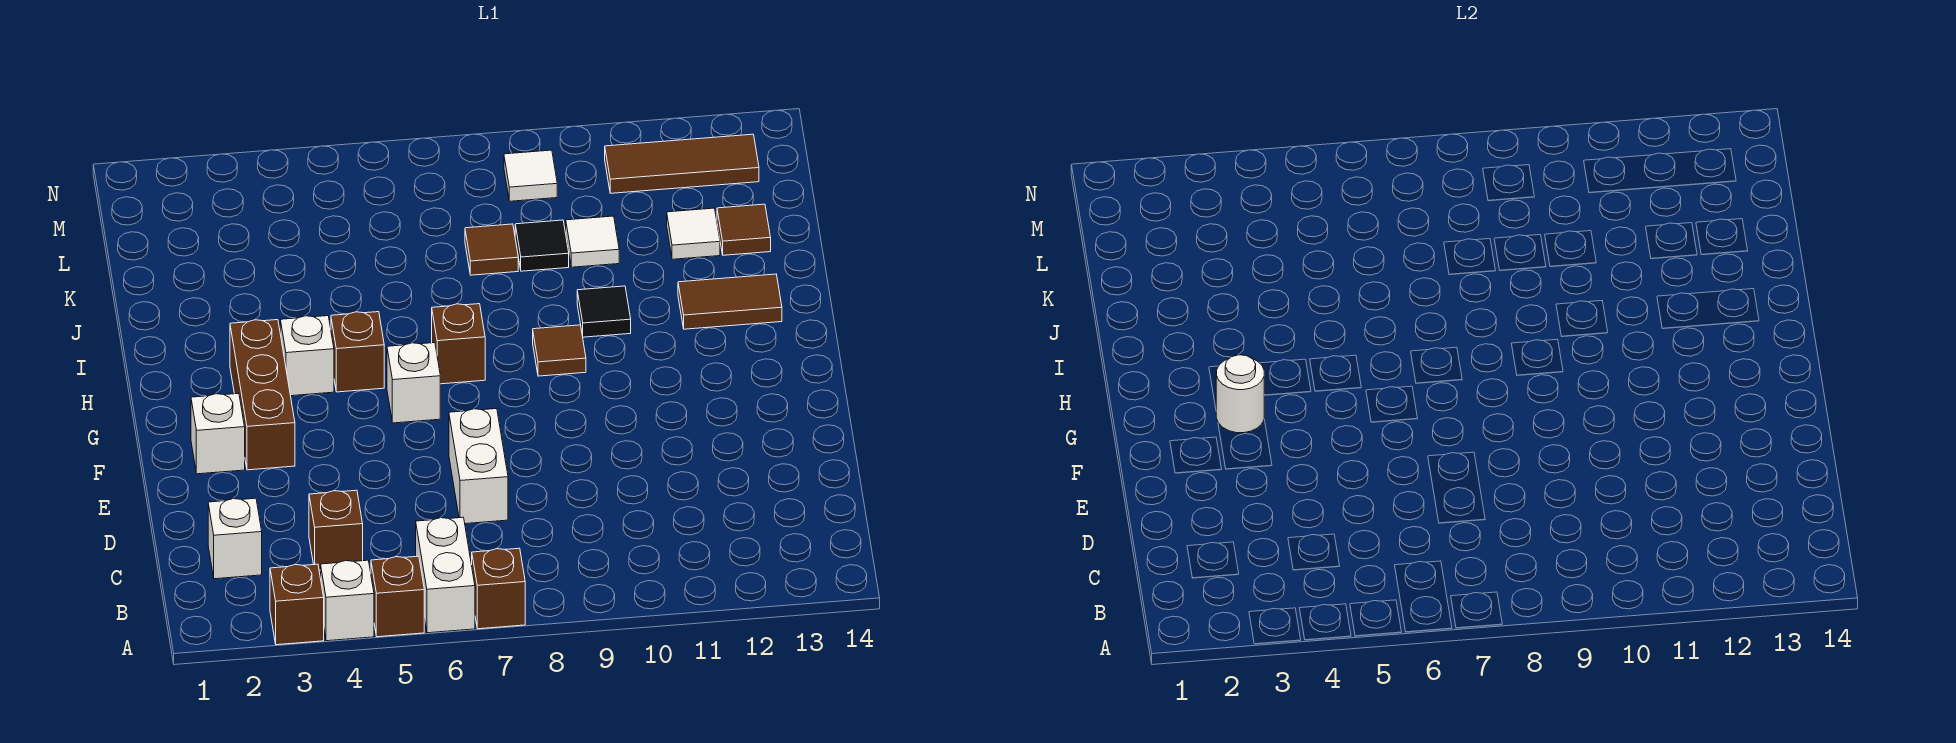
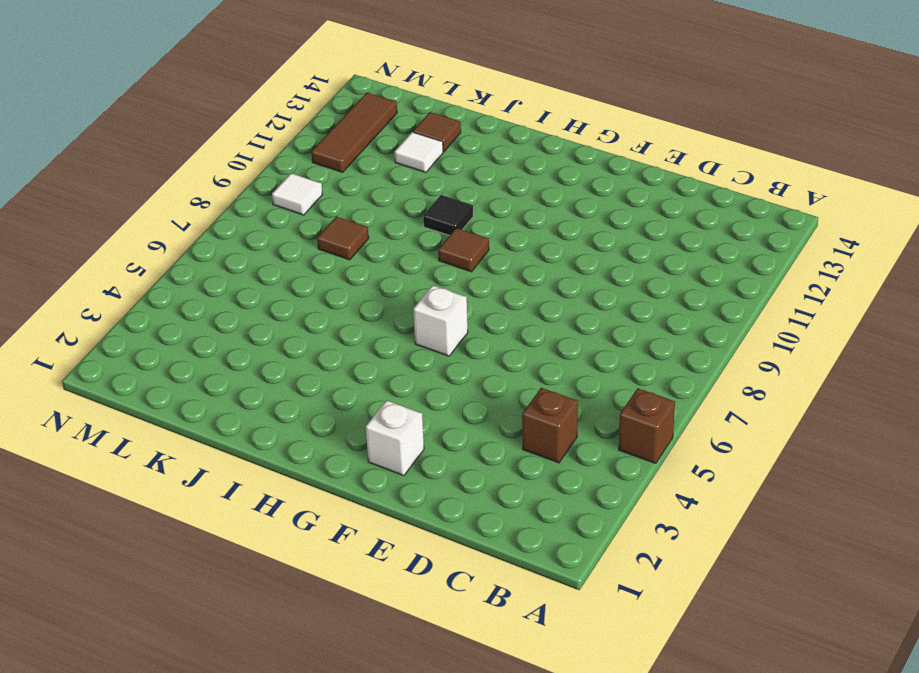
none -> brown 1x1 brick [270,564,324,645]
none -> white 1x1 brick [321,560,374,641]
none -> white 1x2 brick [416,517,475,633]

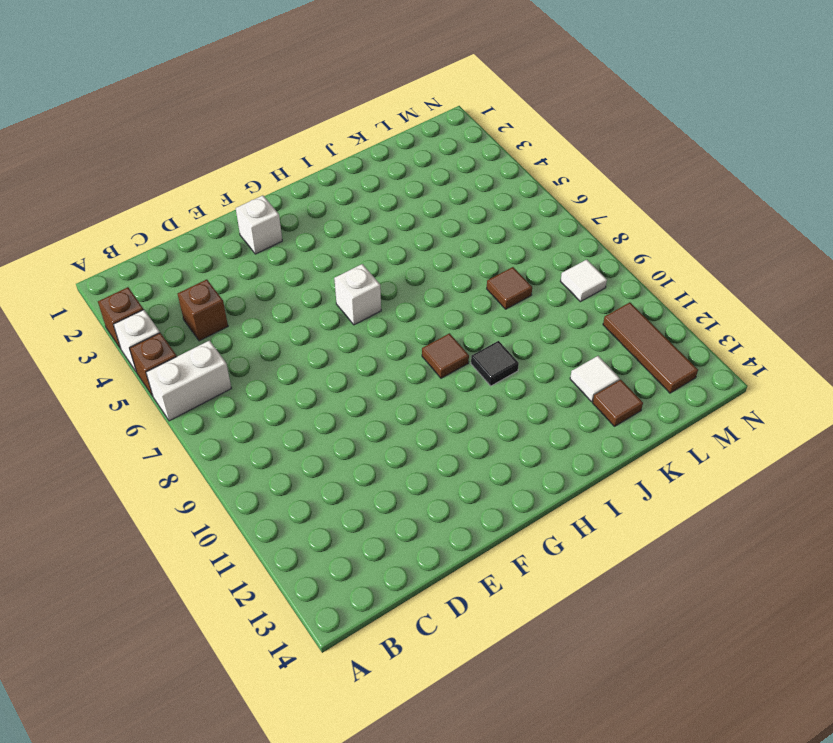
none -> brown 1x1 brick [472,548,525,629]
none -> white 1x1 brick [208,498,262,579]
none -> white 1x2 brick [449,409,508,524]

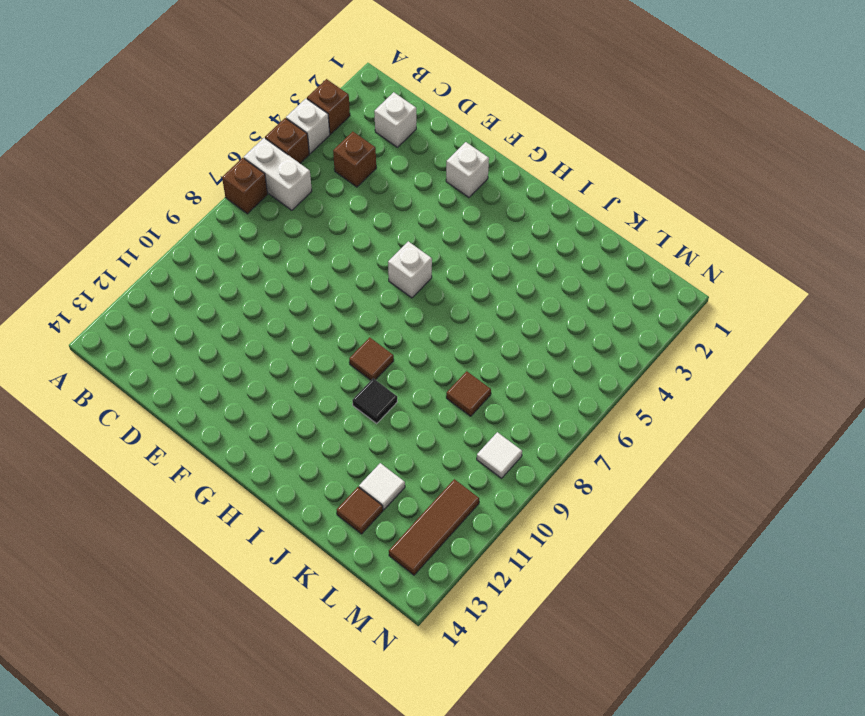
none -> white 1x2 brick [449,409,508,524]
none -> brown 1x3 brick [230,320,295,470]
none -> white 1x1 brick [280,316,334,396]

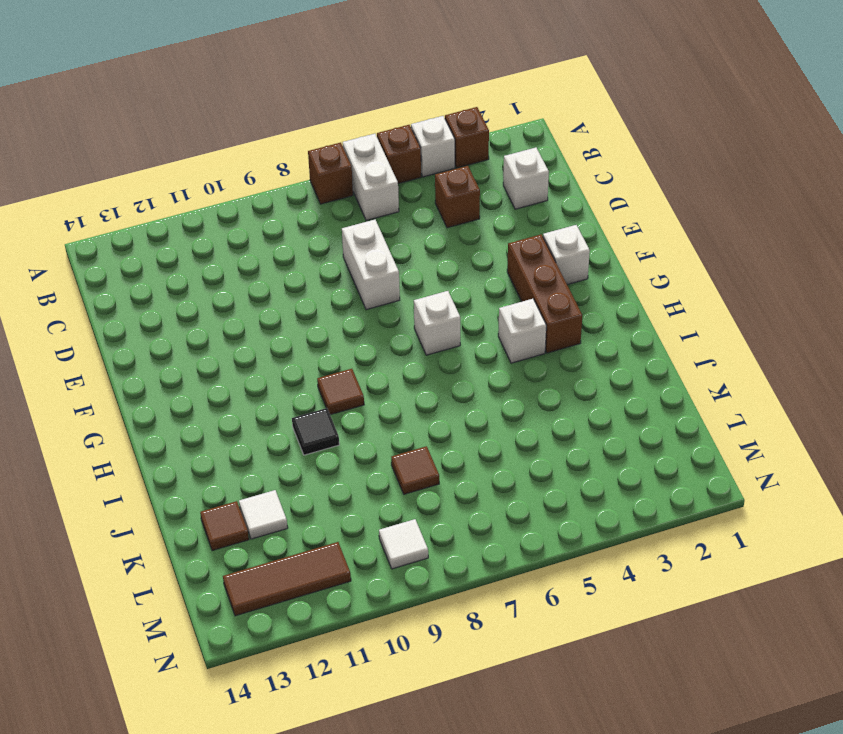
none -> brown 1x1 brick [331,312,384,392]
none -> brown 1x1 brick [432,304,485,384]
none -> brown 1x2 tile [678,274,782,329]

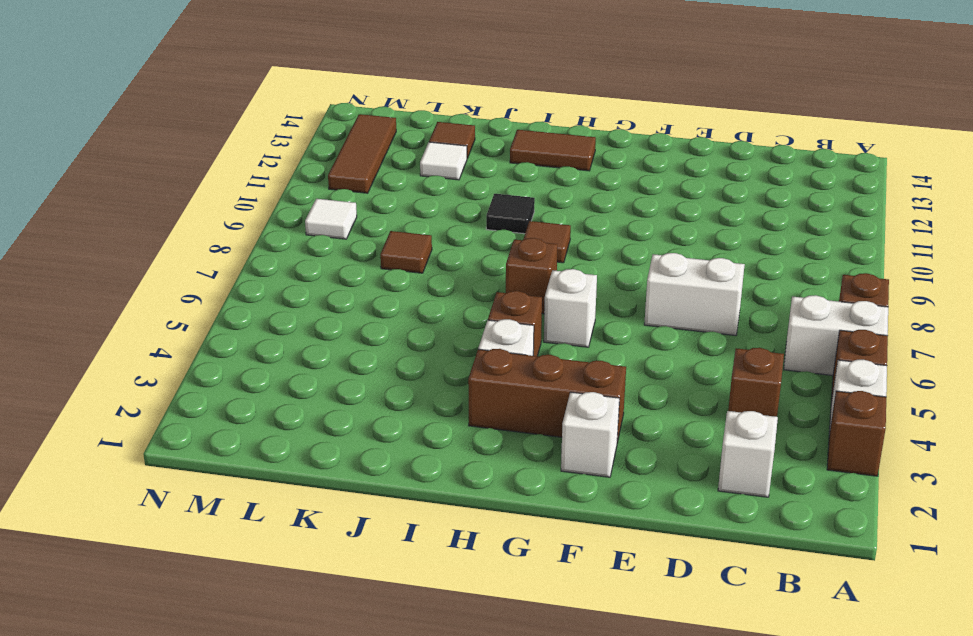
brown 1x2 tile [510,130,596,171] -> brown 1x2 tile turned to [678,274,782,329]
none -> black 1x1 tile [515,220,569,271]
none -> white 1x1 tile [566,216,619,267]
none -> white 1x1 round brick [1216,355,1264,433]

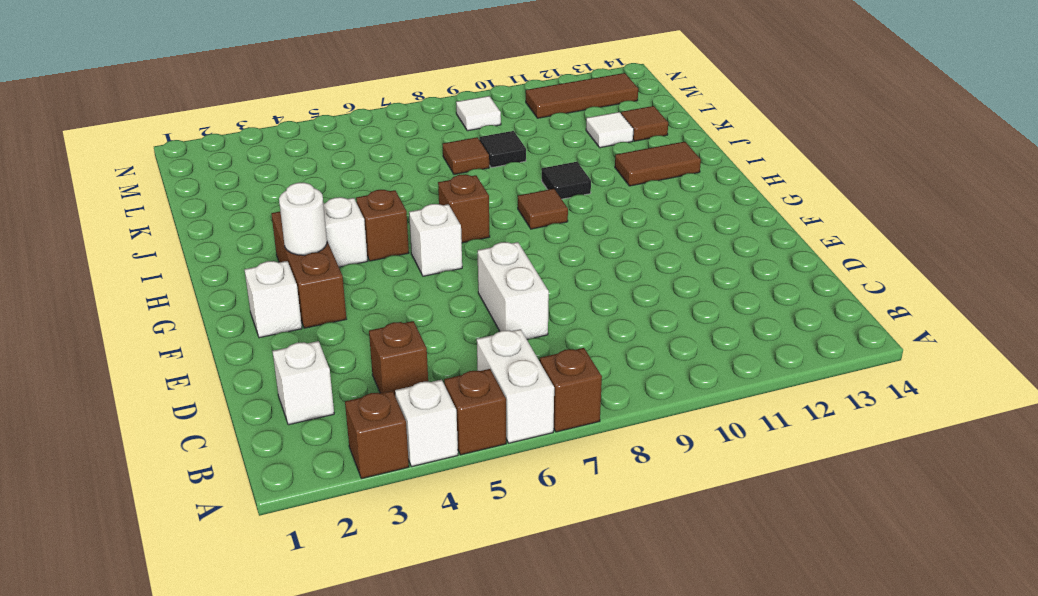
none -> white 1x1 tile [566,216,619,267]

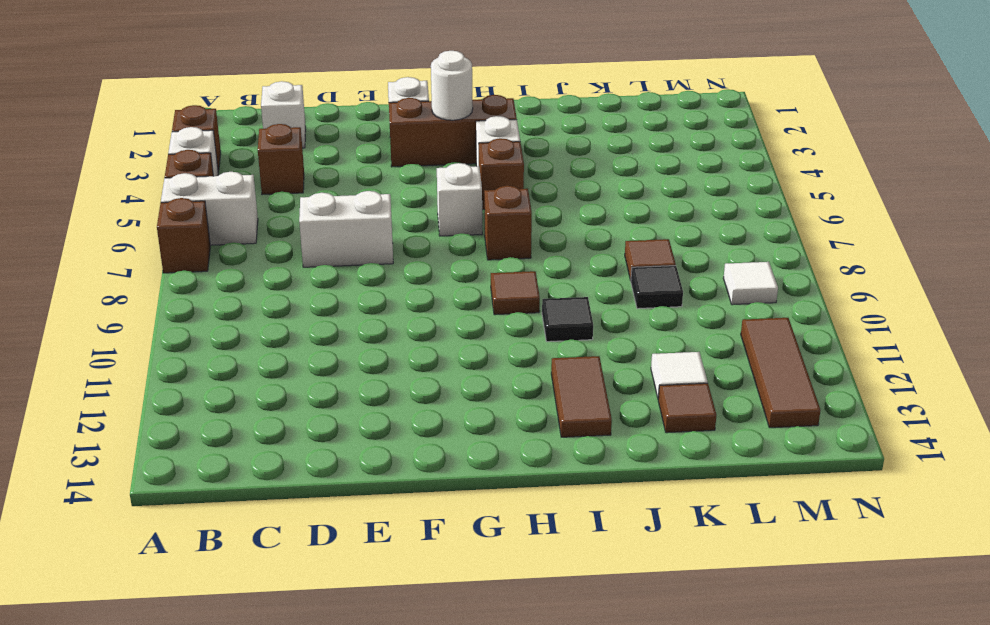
none -> white 1x1 tile [566,216,619,267]

